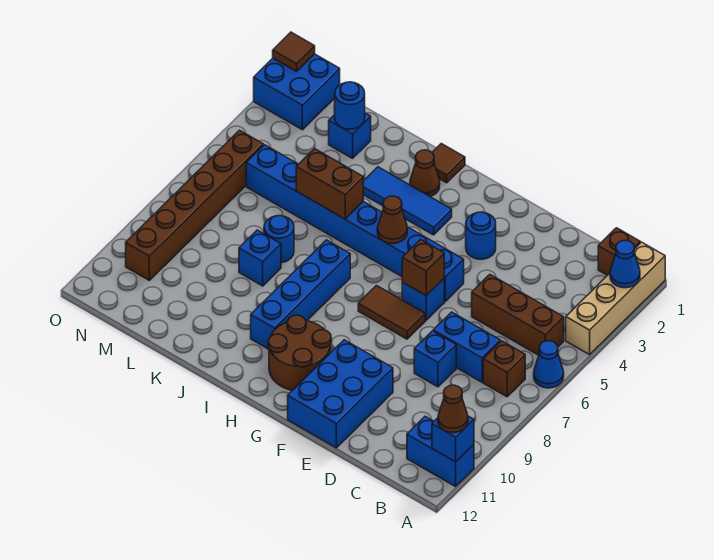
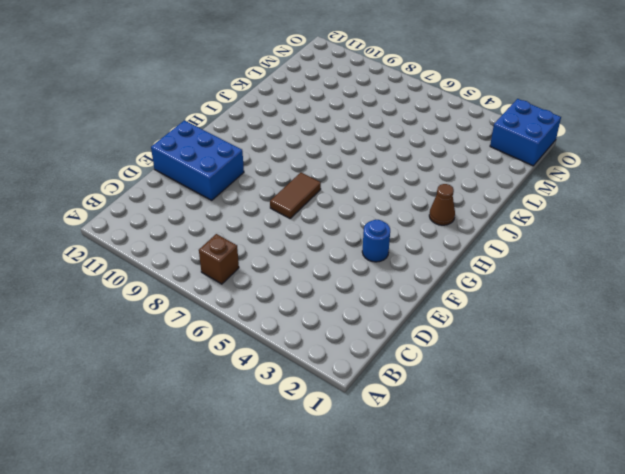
none -> tan 1x4 brick [566,242,665,355]
none -> blue 1x1 cone [534,341,564,388]
none -> blue 1x2 brick [407,416,474,487]
none -> brown 1x1 brick [598,228,640,275]

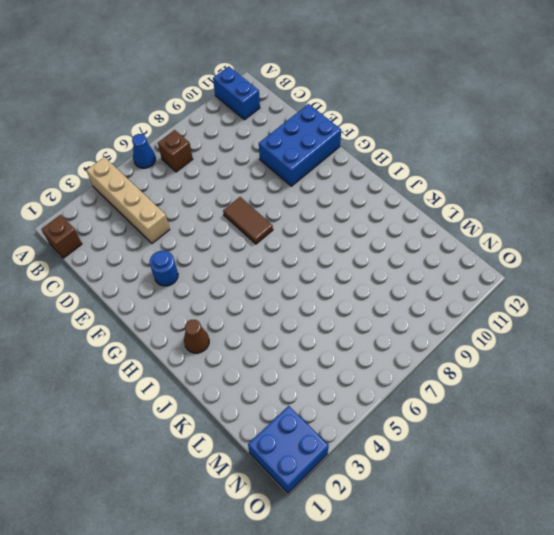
tan 1x4 brick [86,157,170,243] -> tan 1x4 brick turned to [566,242,665,355]
none -> brown 1x3 brick [472,275,564,355]
none -> blue 1x2 brick [433,312,500,382]
none -> blue 1x1 brick [414,331,456,387]
none -> blue 1x8 brick [246,145,464,301]

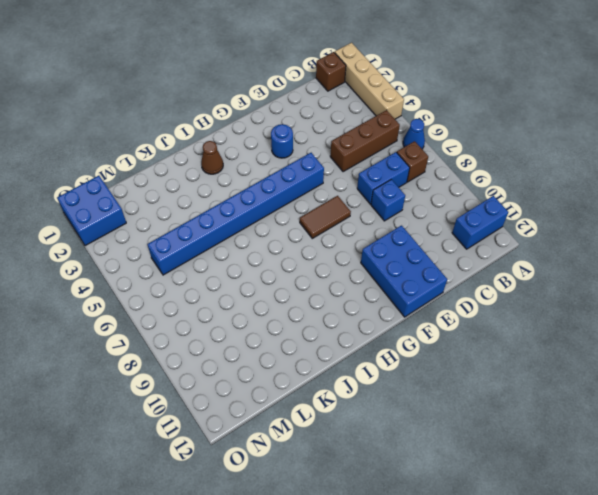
none -> blue 1x1 brick [402,279,444,320]
none -> brown 2x2 round brick [268,315,331,390]
none -> blue 1x3 tile [363,167,452,235]
none -> brown 1x1 tile [432,144,465,183]

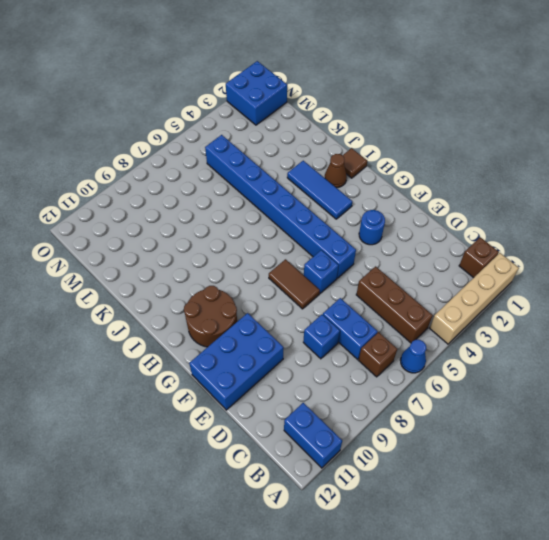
none -> blue 1x4 brick [251,240,350,349]
none -> blue 1x1 round brick [264,216,294,263]
none -> blue 1x1 brick [239,230,281,286]
none -> blue 1x1 brick [329,113,371,158]

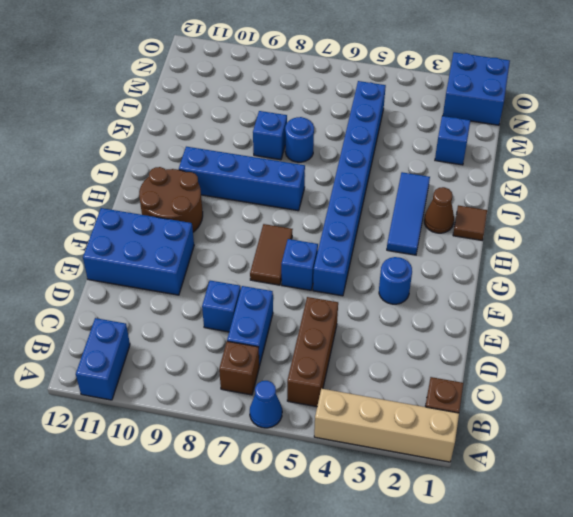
none -> brown 1x6 brick [126,130,263,280]
none -> blue 1x1 cone [610,240,640,288]
none -> blue 1x1 brick [432,416,474,462]
none -> brown 1x1 brick [402,240,444,295]

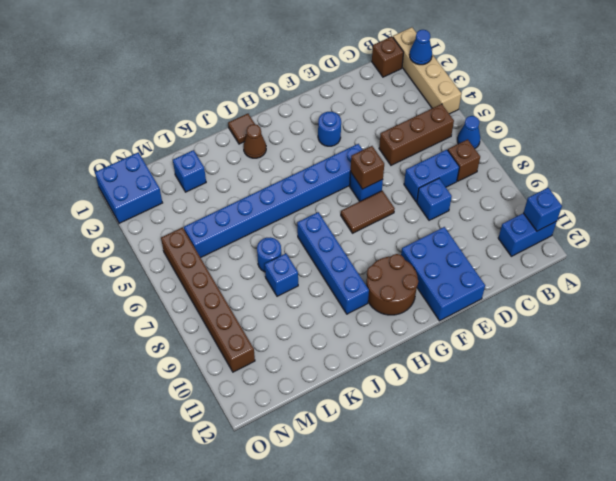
none -> blue 1x3 tile [363,167,452,235]
none -> brown 1x1 cone [377,196,407,243]
none -> brown 1x2 brick [296,149,363,219]
none -> blue 1x1 round brick [335,82,365,129]

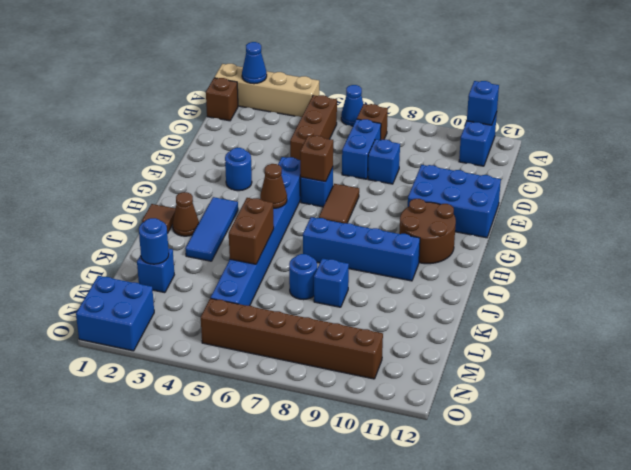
none -> brown 1x1 tile [273,32,315,72]
none -> brown 1x1 cone [438,385,468,433]

